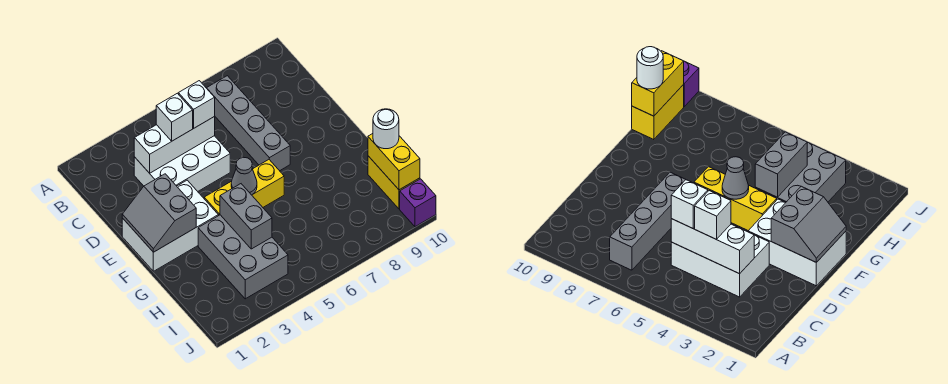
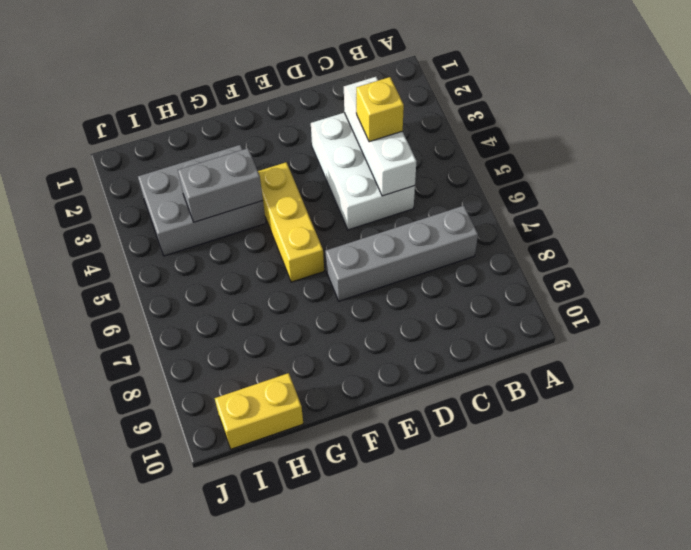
yellow 1x1 brick [356,77,404,142] -> white 1x1 brick [156,93,193,141]
none -> white 2x3 brick [122,180,218,271]
none -> purple 1x1 brick [400,179,436,227]
none -> grey 2x2 slope [122,174,196,252]

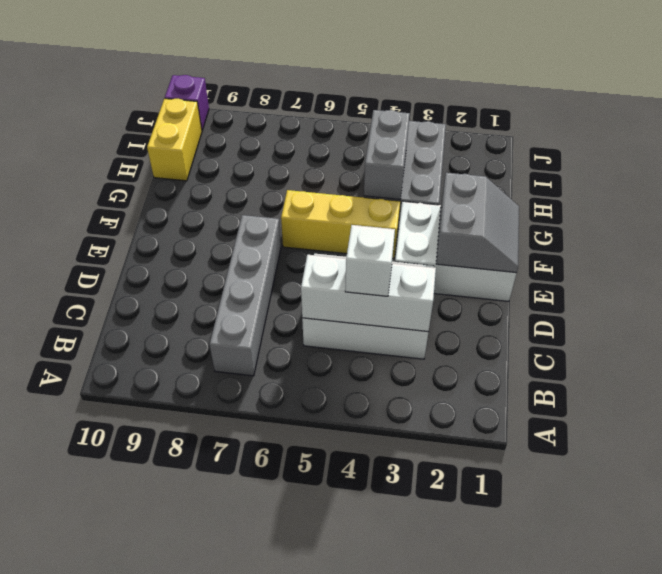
none -> grey 1x1 cone [231,157,257,195]
none -> yellow 1x2 brick [368,134,420,190]
none -> white 1x1 brick [178,81,215,128]

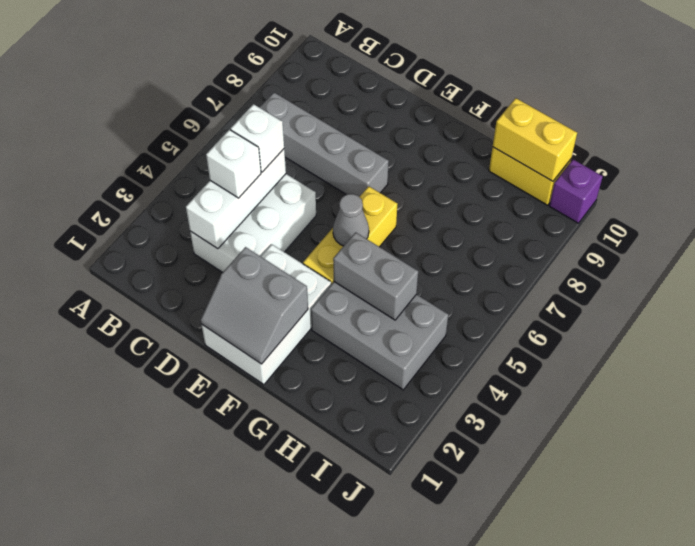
none -> white 1x1 round brick [373,109,399,149]

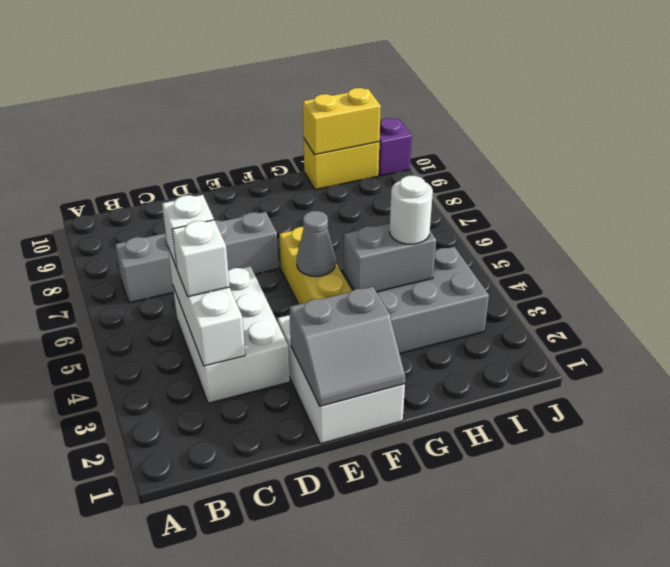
white 1x1 round brick [390,176,433,244] -> white 1x1 round brick moved to [373,109,399,149]

